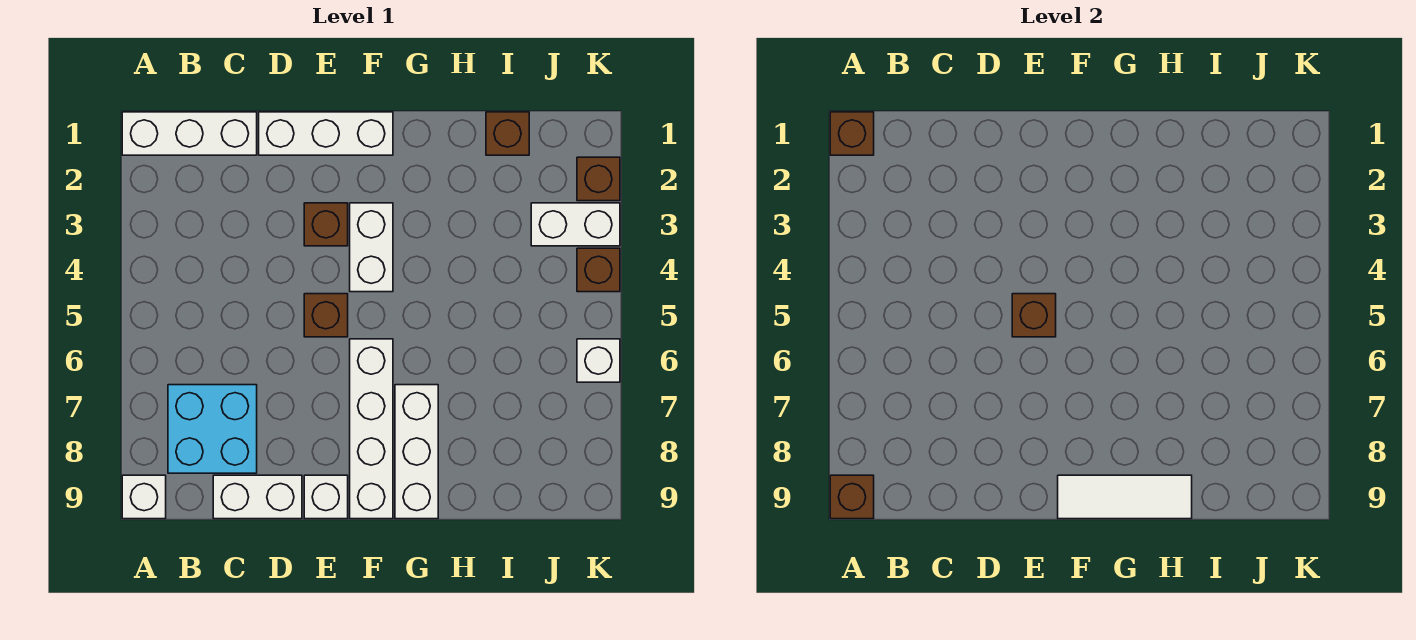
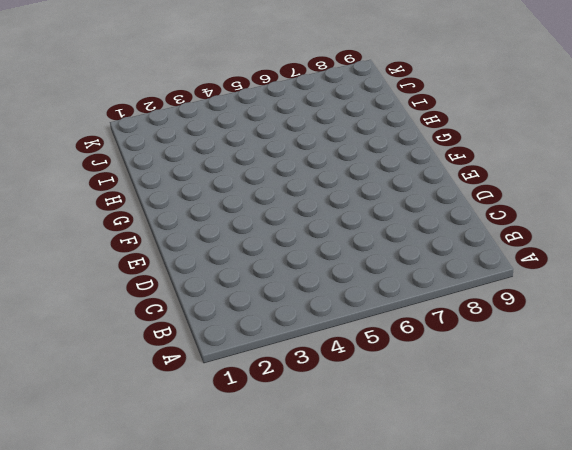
none -> white 1x3 brick [122,112,257,155]
none -> white 1x1 brick [122,475,166,519]
none -> cyan 2x2 brick [168,385,257,473]

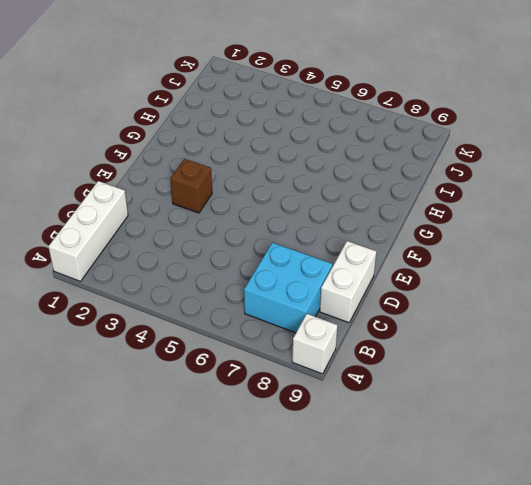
none -> white 1x3 brick [259,112,393,155]
none -> brown 1x1 brick [304,294,348,337]
none -> white 1x1 brick [304,475,348,519]

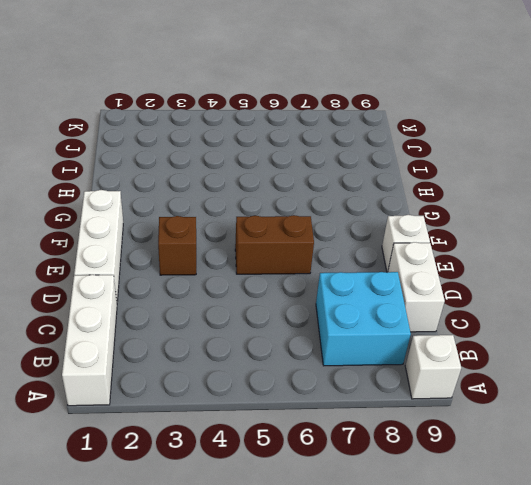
brown 1x2 brick [235,215,314,274] -> brown 1x1 brick [304,294,348,337]
none -> white 1x2 brick [350,203,393,292]
none -> white 1x4 brick [350,339,393,519]
none -> white 1x3 brick [395,385,438,519]

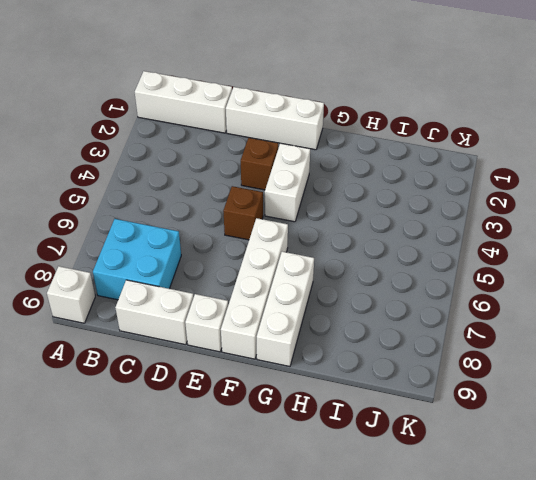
none -> brown 1x1 brick [486,112,529,155]
none -> white 1x2 brick [531,203,620,246]
none -> brown 1x1 brick [577,157,620,201]

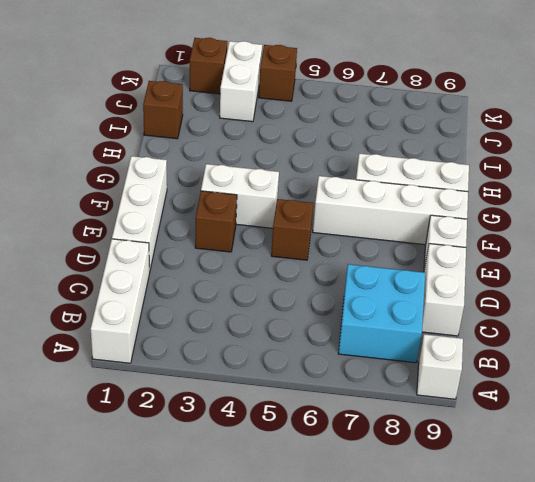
none -> white 1x1 brick [577,339,620,382]
none -> brown 1x1 brick [830,112,874,155]
none -> brown 1x1 brick [830,475,874,519]

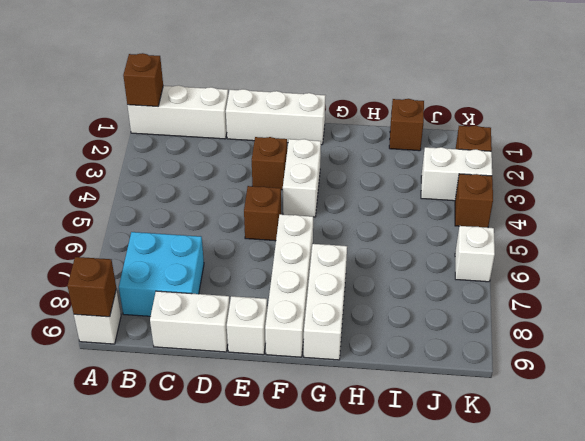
none -> brown 1x1 brick [1012,294,1056,337]
none -> white 1x3 tile [1058,475,1192,519]

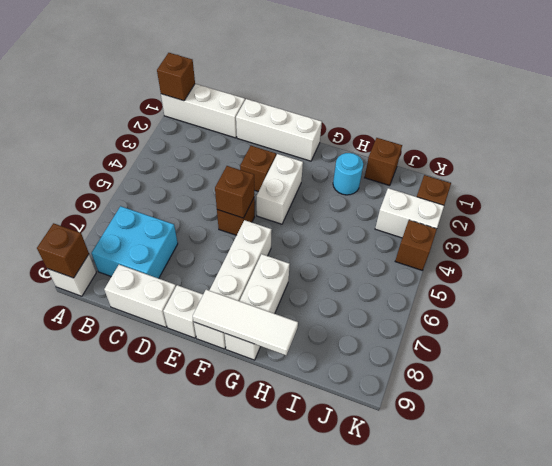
cyan 1x1 round brick [333,153,363,195] -> none
none -> white 1x1 brick [577,339,620,382]

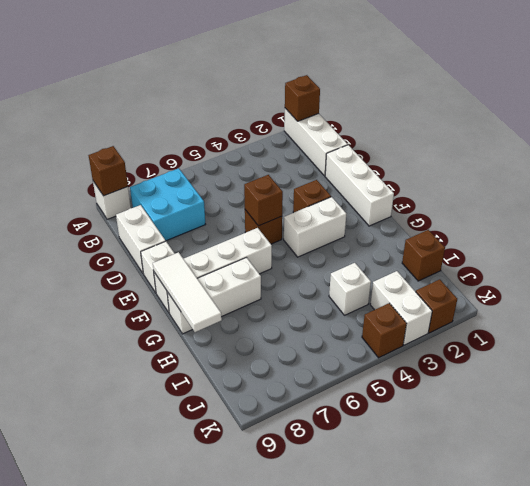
white 1x1 brick [329,263,371,315] -> white 1x1 brick moved to [577,339,620,382]

